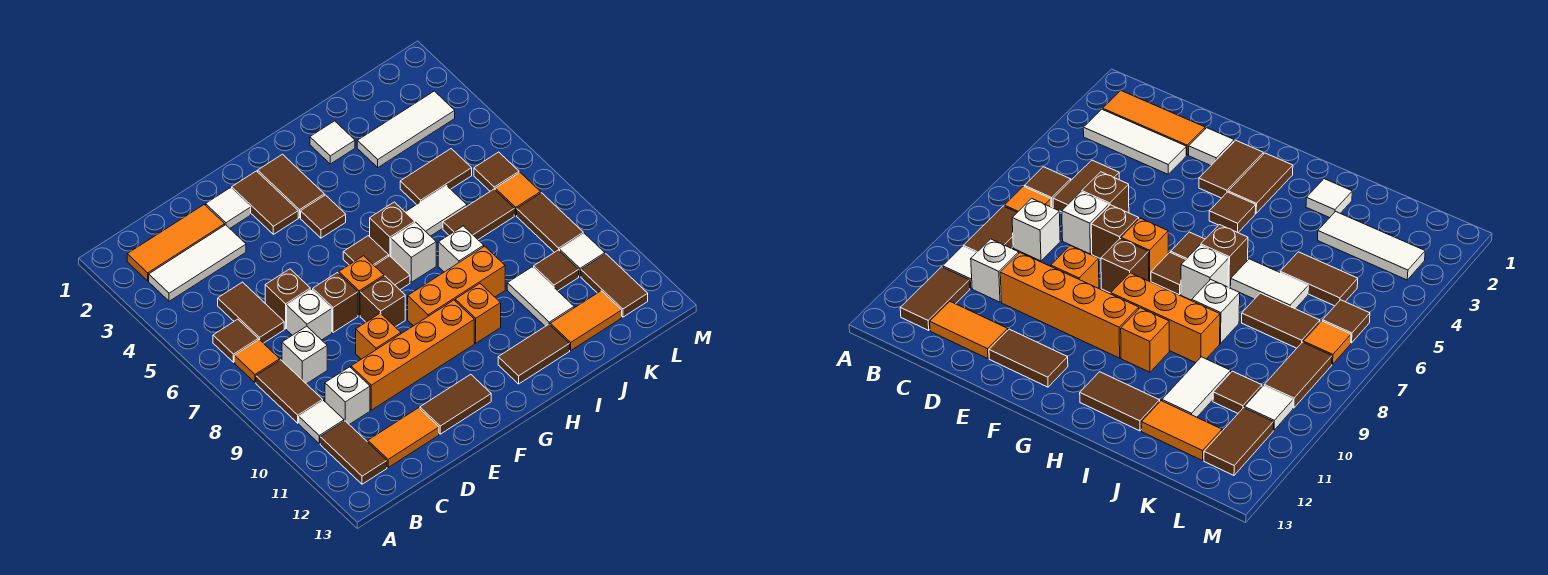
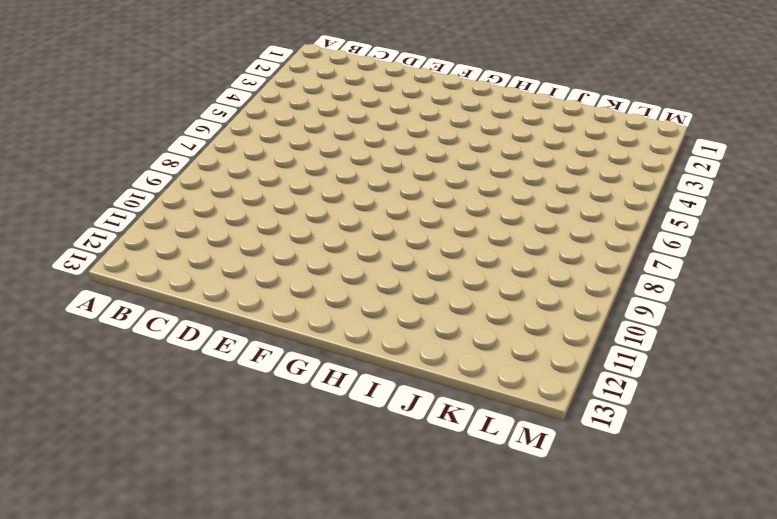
none -> orange 1x3 tile [127,205,225,281]
none -> white 1x3 tile [149,225,246,301]
none -> brown 1x1 tile [213,319,258,362]
none -> orange 1x1 tile [234,340,280,382]

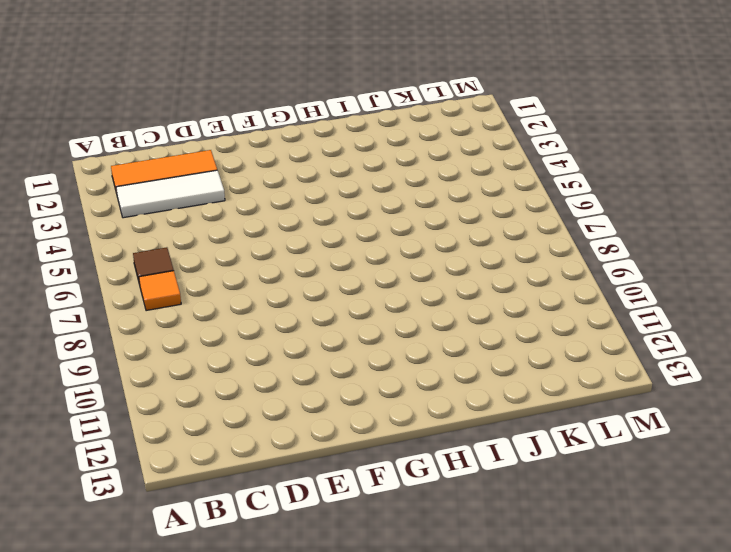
none -> brown 1x2 tile [256,360,323,423]
none -> white 1x1 tile [299,401,344,443]
none -> brown 1x2 tile [320,421,387,484]
none -> brown 1x2 tile [218,282,284,343]

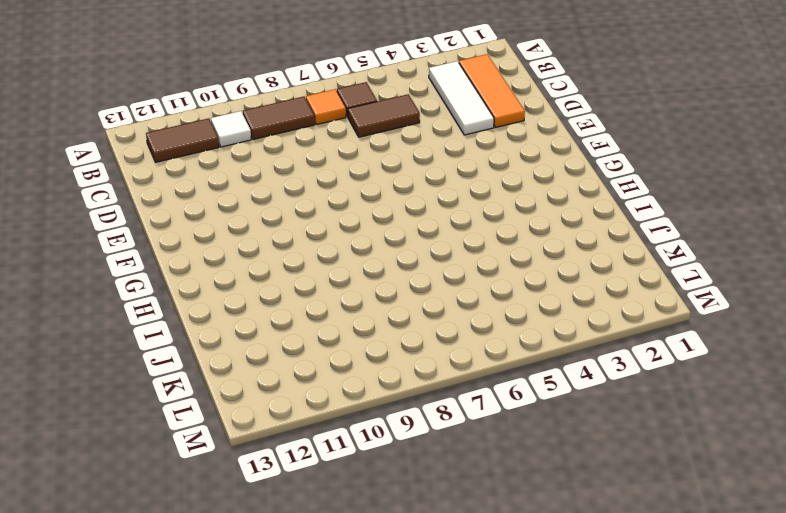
none -> white 1x1 brick [282,326,327,384]
none -> white 1x1 brick [325,367,370,424]
none -> orange 1x2 tile [368,408,439,467]
none -> brown 1x1 brick [265,269,310,329]

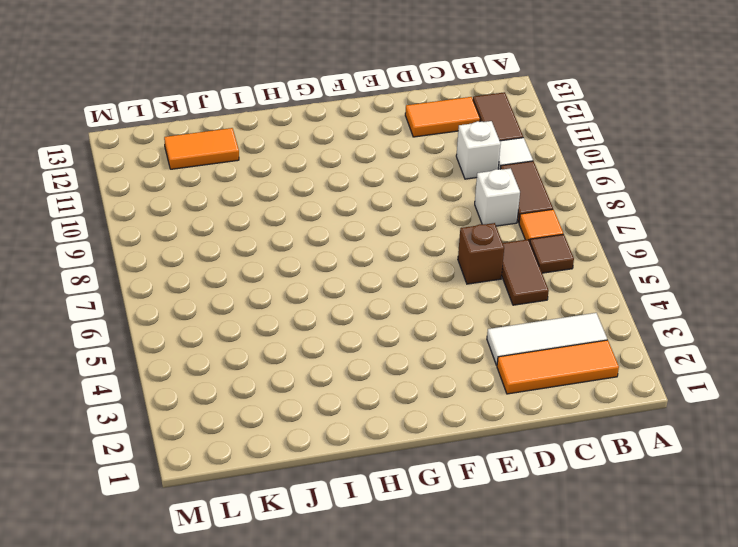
none -> white 1x1 brick [287,289,332,340]
none -> orange 1x4 brick [351,300,474,410]
none -> white 1x1 tile [206,188,251,228]
none -> brown 1x1 brick [313,273,358,333]

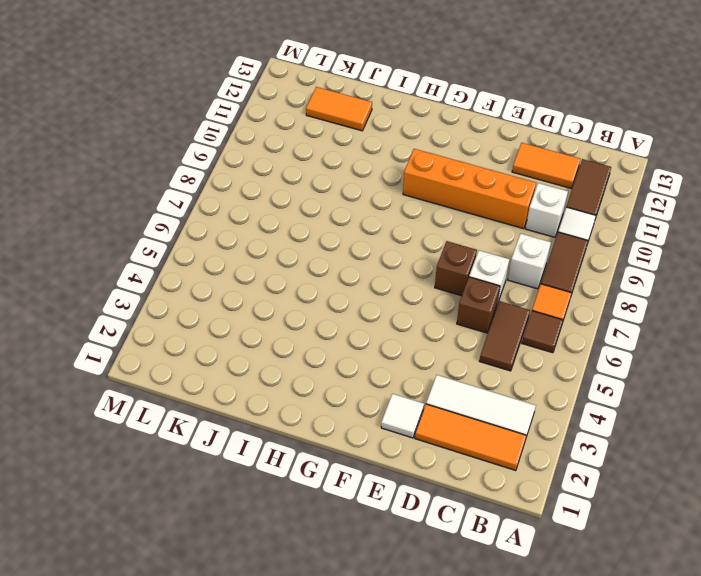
none -> orange 1x1 brick [356,313,401,359]
none -> brown 1x2 tile [420,374,491,434]
none -> brown 1x2 tile [232,171,298,234]
none -> orange 1x1 brick [339,256,384,316]

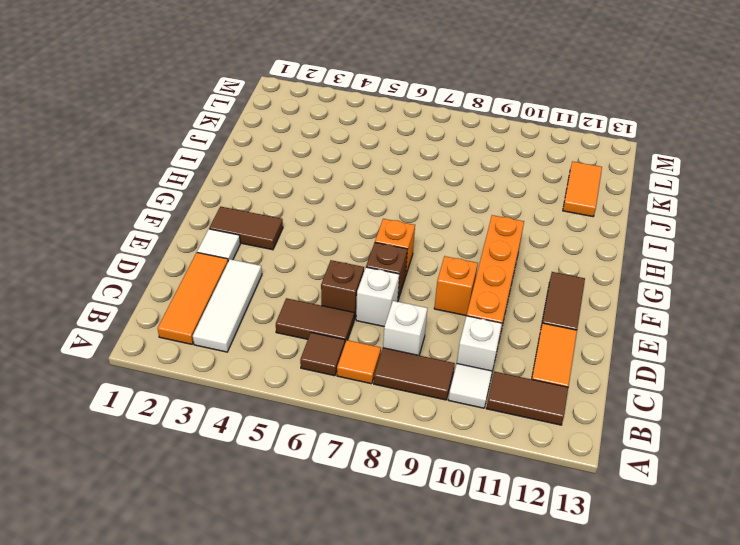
none -> brown 1x1 brick [360,276,405,327]
none -> brown 1x2 tile [258,154,324,218]
none -> brown 1x1 tile [301,195,346,238]
none -> brown 1x1 tile [343,236,389,266]

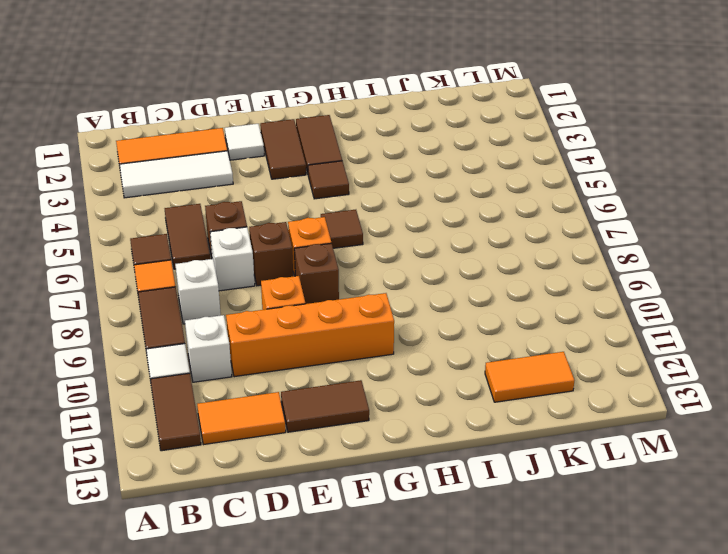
none -> brown 1x1 tile [375,256,410,290]
none -> orange 1x3 brick [408,246,505,326]
none -> brown 1x1 brick [370,202,415,257]
none -> white 1x1 brick [391,222,436,282]

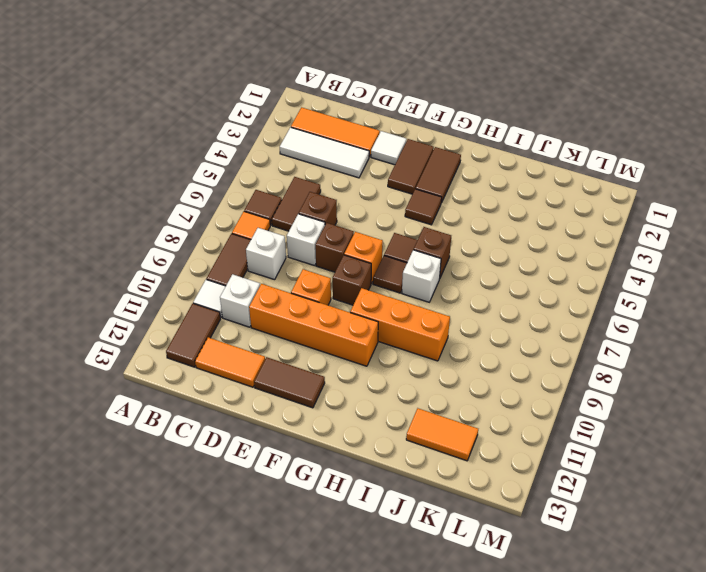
none -> orange 1x1 brick [455,284,501,343]
none -> brown 1x2 tile [498,324,570,384]
none -> white 1x1 tile [310,121,355,164]
none -> white 1x2 tile [406,186,467,236]

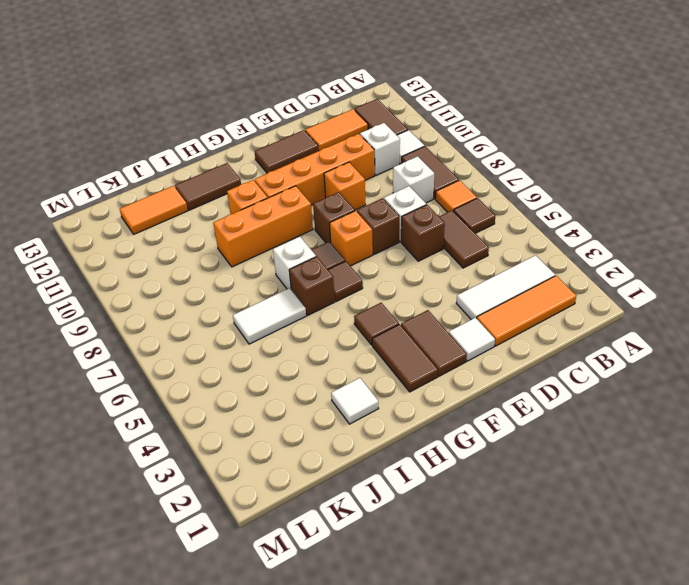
none -> white 1x1 brick [438,226,484,272]
none -> white 1x3 tile [357,91,455,167]
none -> brown 1x2 tile [400,149,472,205]
none -> brown 1x2 tile [443,189,514,240]

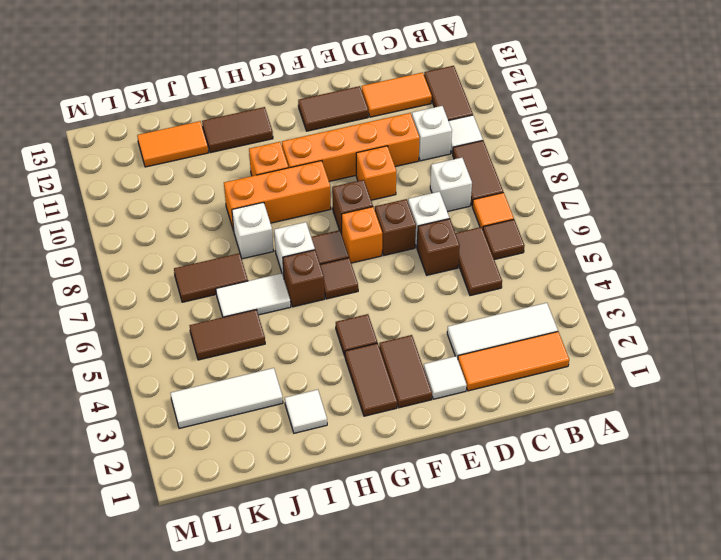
none -> white 1x2 tile [507,267,574,326]
none -> brown 1x1 tile [534,250,579,291]
none -> brown 1x1 tile [474,152,519,191]
none -> orange 1x1 tile [495,173,541,215]

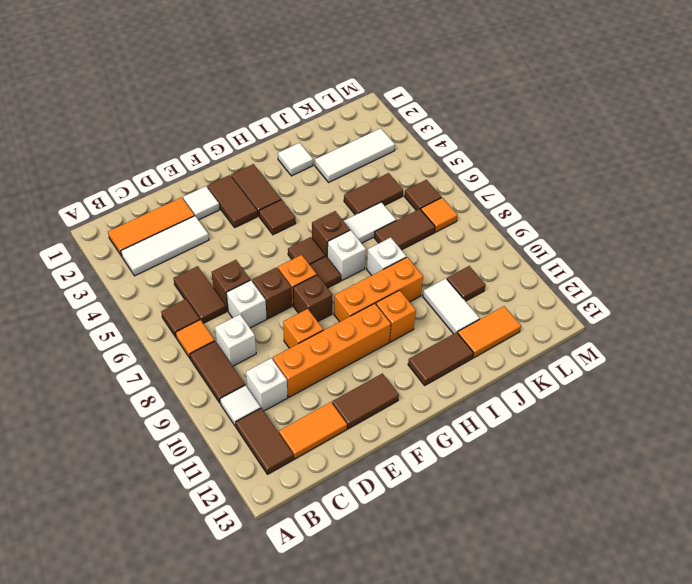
none -> brown 1x2 tile [517,193,583,252]
none -> white 1x1 tile [560,233,605,276]
none -> brown 1x2 tile [581,254,648,317]

